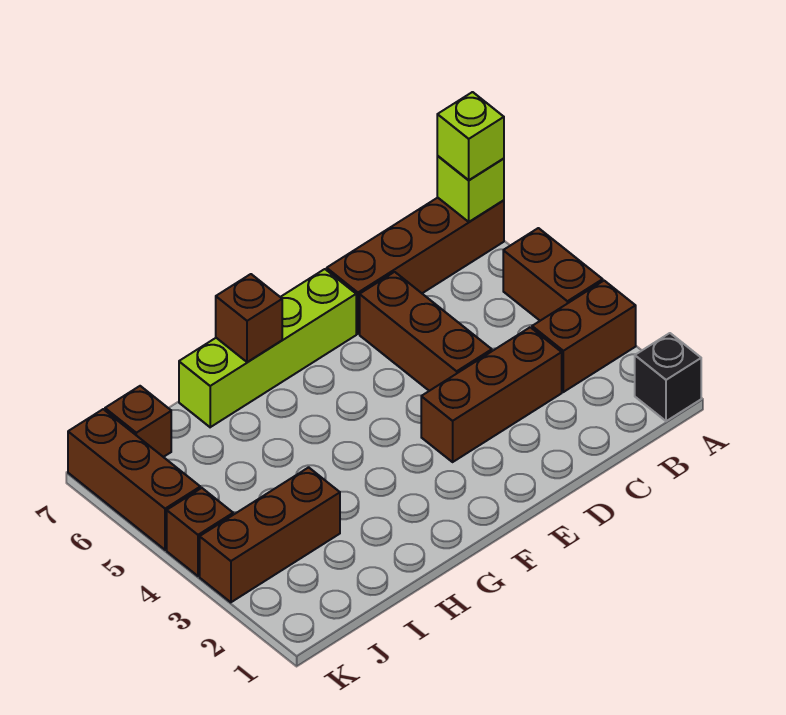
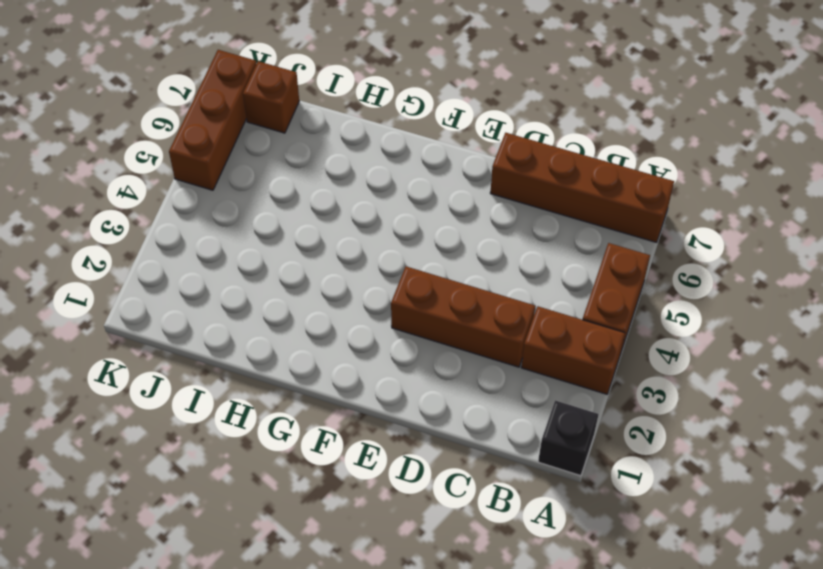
none -> brown 1x3 brick [360,272,492,391]
none -> lime 1x4 brick [179,269,356,427]
none -> brown 1x3 brick [200,467,340,602]

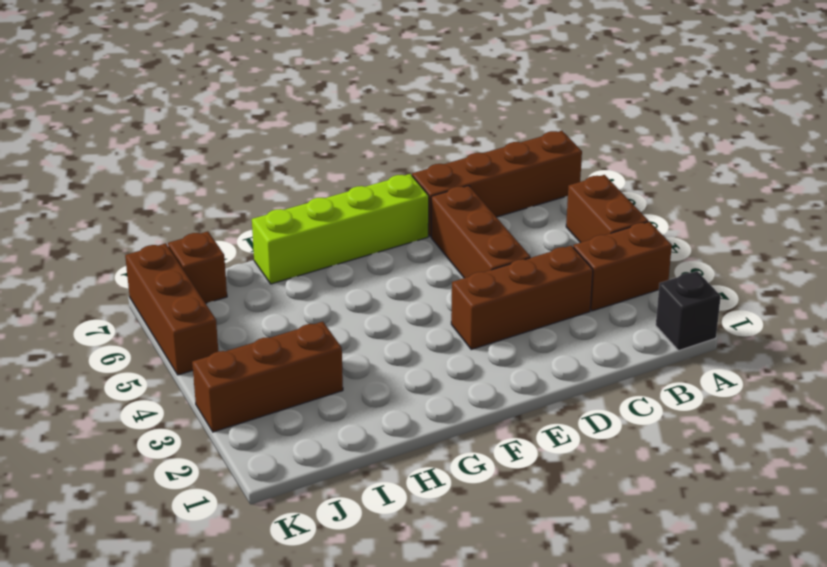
none -> brown 1x1 brick [167,488,233,576]
none -> lime 1x1 brick [437,156,504,222]
none -> brown 1x1 brick [216,274,282,362]

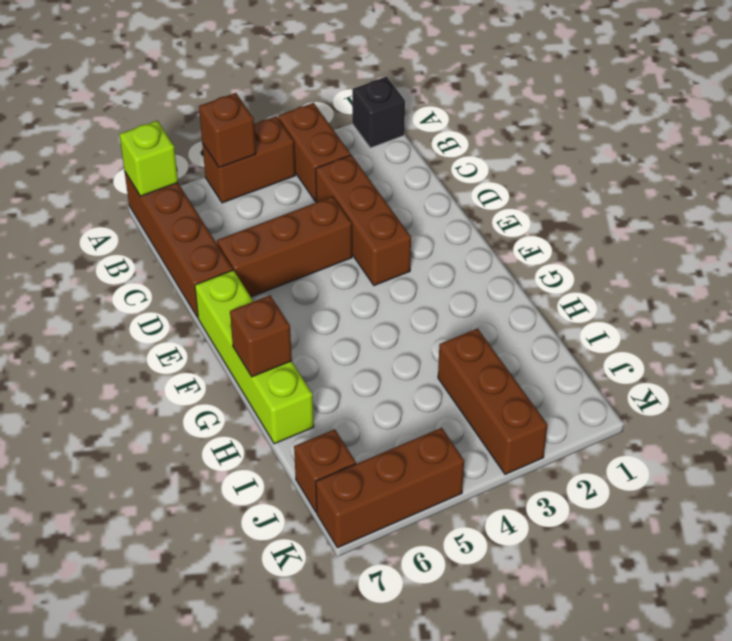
brown 1x1 brick [199,93,256,168] -> brown 1x1 brick moved to [167,488,233,576]
none -> lime 1x1 brick [437,92,504,180]

